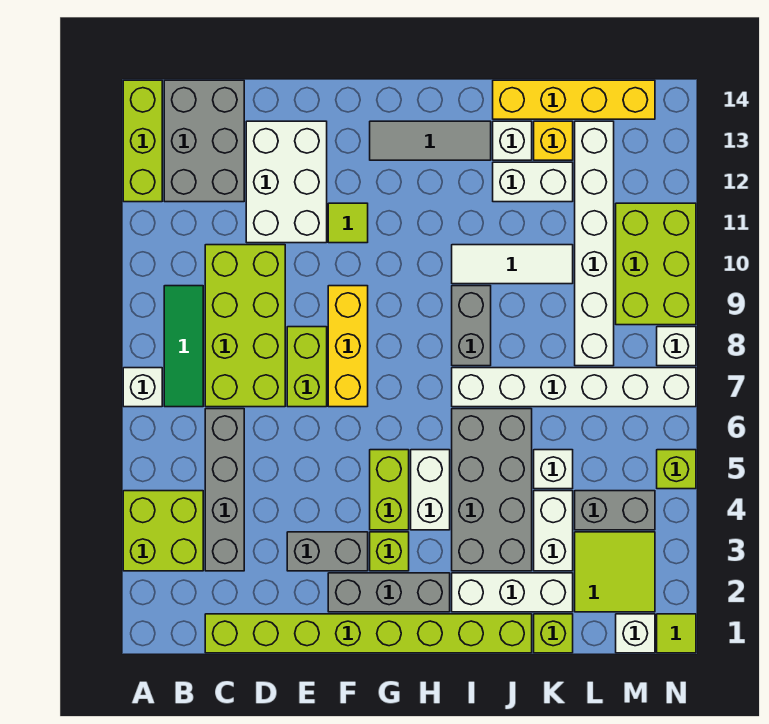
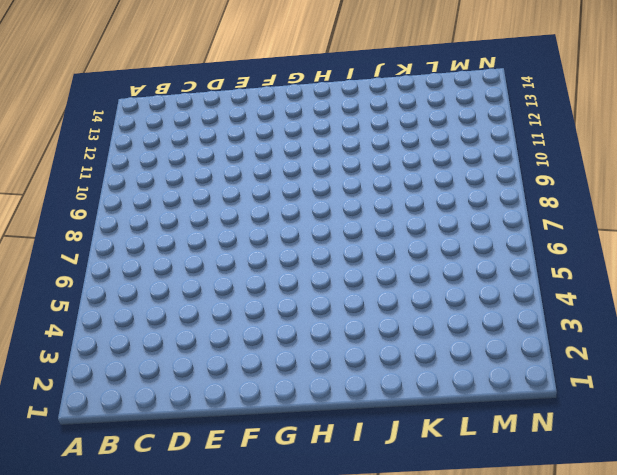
none -> lime 2x2 brick [123,491,203,571]
none -> white 1x1 brick [123,368,162,407]
none -> lime 1x3 brick [123,80,162,202]
none -> green 1x3 tile [164,286,203,407]

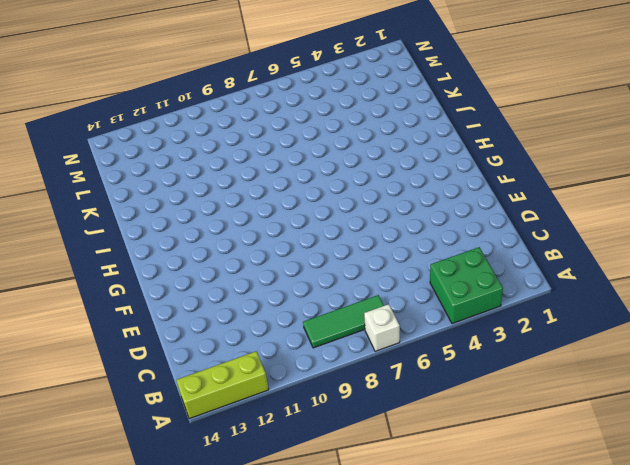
green 2x2 brick [430,247,503,324] -> lime 2x2 brick [123,491,203,571]
none -> grey 2x3 brick [164,80,244,202]
none -> lime 1x8 brick [205,614,532,653]
none -> grey 1x4 brick [205,409,244,571]
none -> lime 2x4 brick [205,245,285,407]

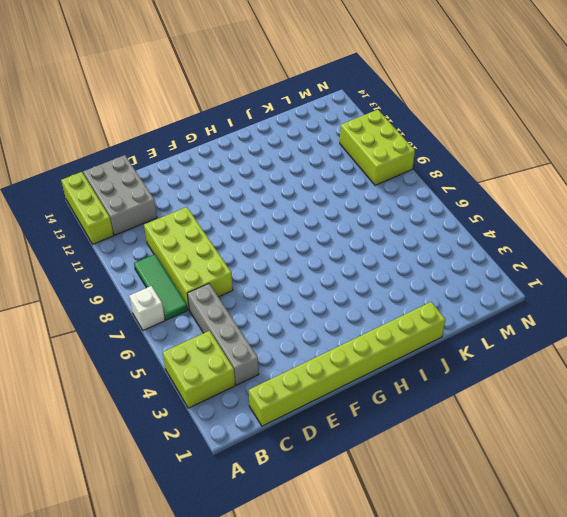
none -> white 2x3 brick [246,121,327,243]
none -> grey 1x2 brick [287,532,368,571]
none -> lime 1x2 brick [287,327,327,407]
none -> grey 1x3 brick [328,573,450,612]

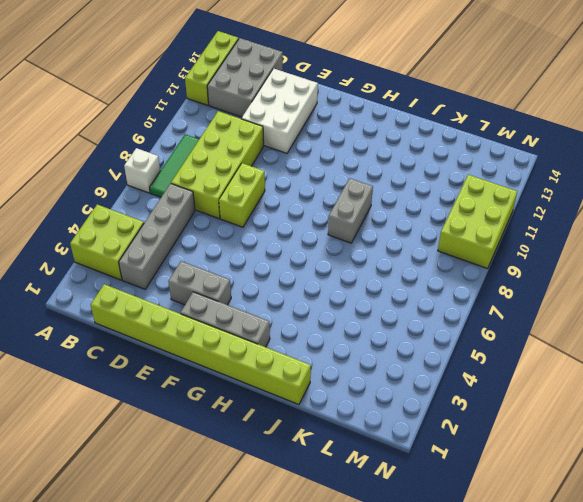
none -> yellow 1x3 brick [328,286,368,407]
none -> lime 1x1 tile [328,203,368,243]
none -> lime 1x1 brick [370,532,409,571]
none -> lime 1x2 brick [370,450,409,530]

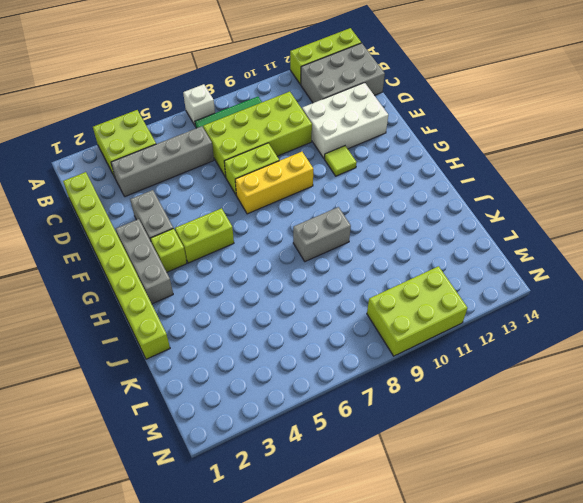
none -> grey 1x3 tile [370,121,491,160]
none -> white 1x2 brick [411,450,450,530]
none -> white 1x3 brick [452,573,573,612]
none -> grey 2x4 brick [452,409,532,571]

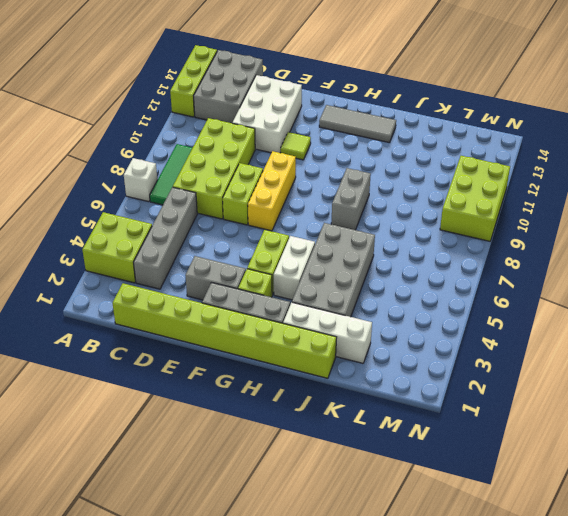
none -> white 1x6 brick [452,368,696,407]
none -> white 1x3 tile [452,245,573,284]
none -> white 1x2 brick [493,162,573,202]
none -> white 1x1 brick [493,121,532,160]

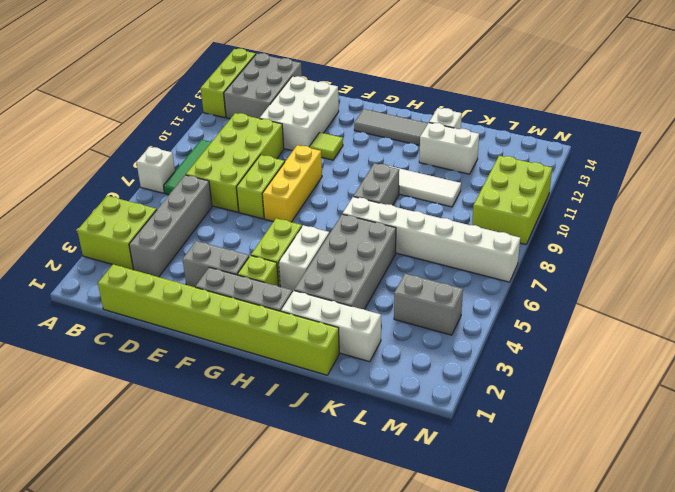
none -> yellow 1x4 brick [493,80,655,119]
none -> lime 1x1 brick [534,614,573,653]
none -> white 1x2 brick [534,491,573,571]
none -> white 1x1 brick [534,450,573,489]

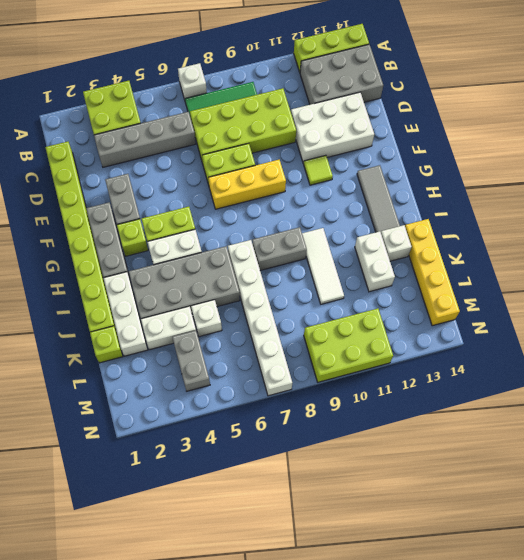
none -> yellow 1x1 brick [534,121,573,160]
none -> lime 2x2 tile [575,532,655,612]
none -> white 1x6 brick [575,121,614,366]
none -> white 1x1 brick [616,614,655,653]

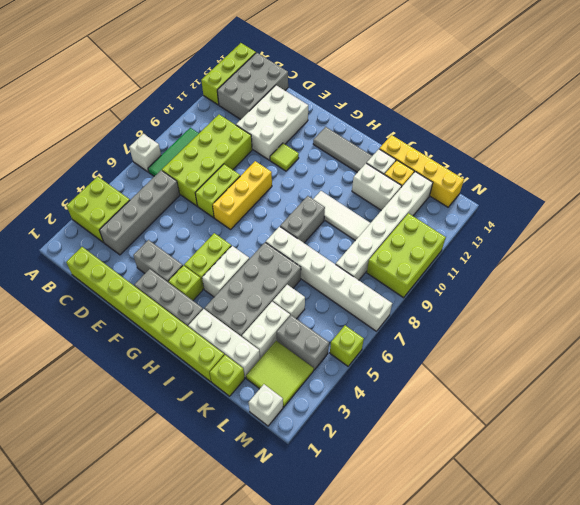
none -> lime 1x1 tile [657,614,696,653]
none -> white 1x1 brick [657,327,696,366]

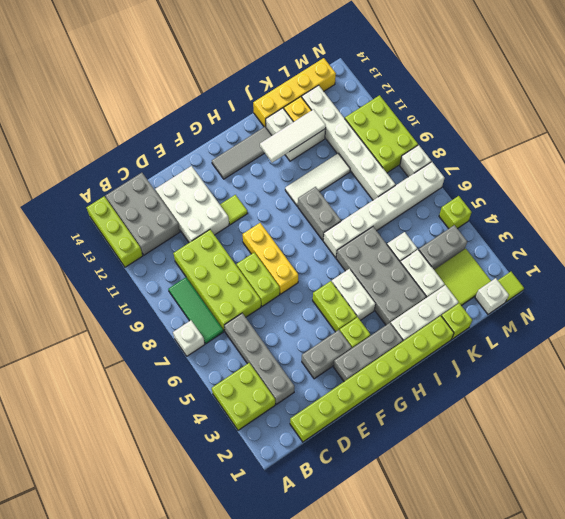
white 1x3 tile [260,109,326,163] -> none

